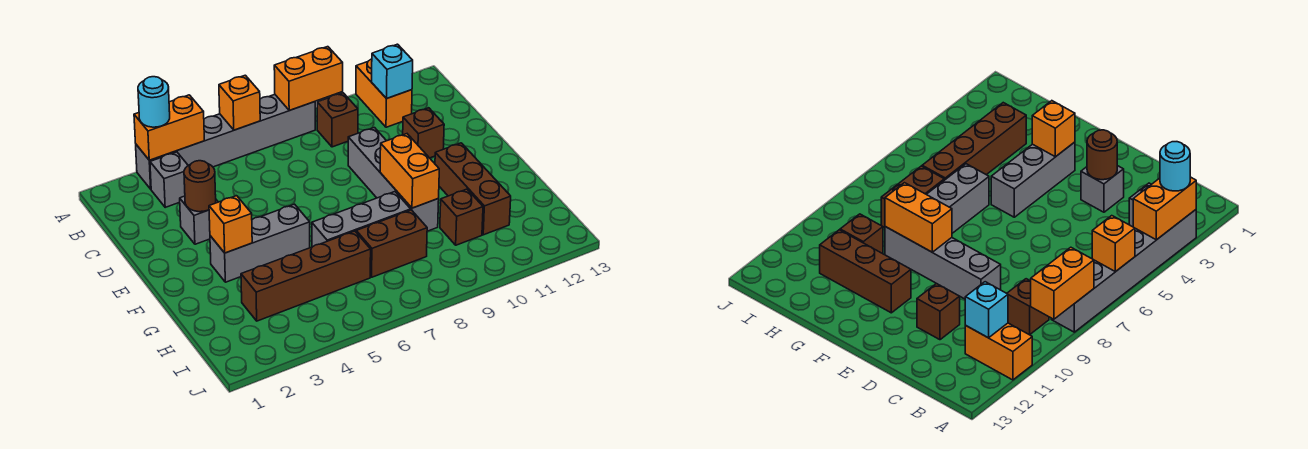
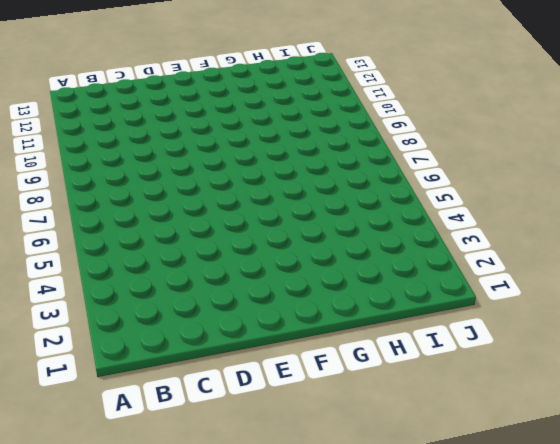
none -> grey 1x6 brick [136,95,315,189]
none -> orange 1x2 brick [356,59,412,127]
none -> grey 1x1 brick [150,152,188,207]

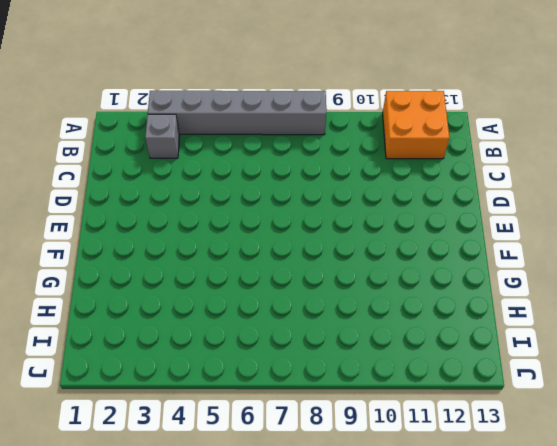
orange 2x2 brick [383,91,449,159] -> orange 1x2 brick [356,59,412,127]
none -> brown 1x1 brick [317,93,358,147]
none -> grey 1x1 brick [180,196,218,244]
none -> grey 1x4 brick [348,128,439,231]

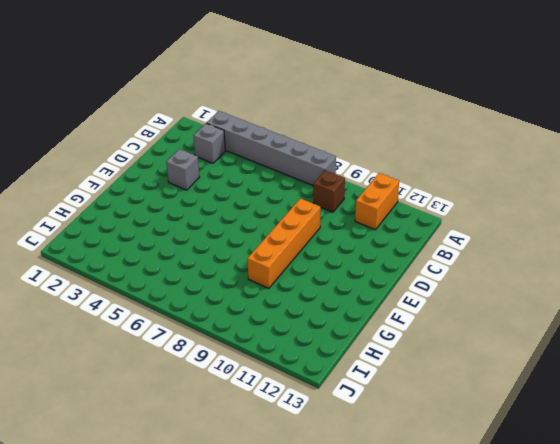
orange 1x4 brick [247,198,321,288] -> grey 1x4 brick [348,128,439,231]
none -> brown 1x1 brick [403,108,444,158]
none -> grey 1x3 brick [210,204,310,282]
none -> brown 1x3 brick [435,143,511,235]

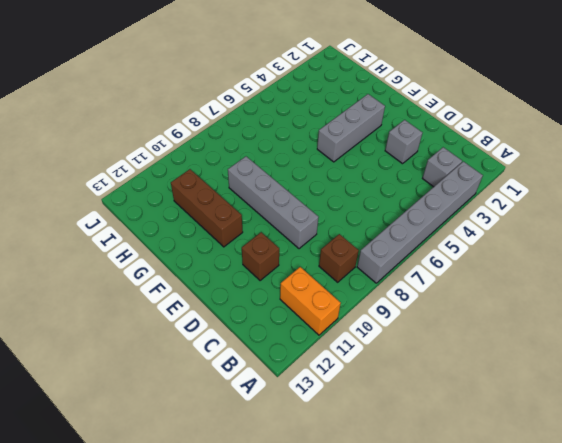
none -> grey 1x3 brick [312,192,411,247]
none -> brown 1x4 brick [241,231,371,321]
none -> brown 1x2 brick [356,210,427,277]

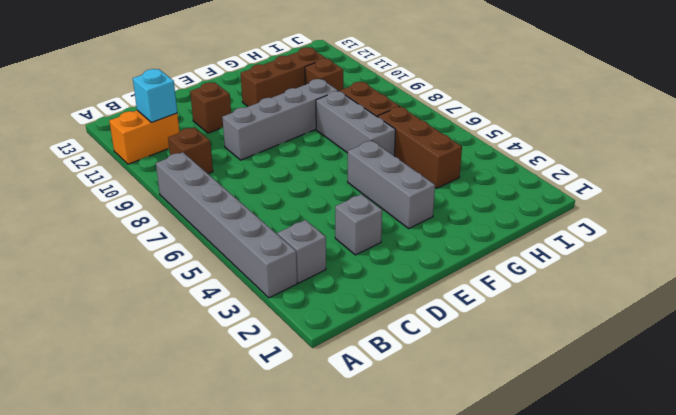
brown 1x3 brick [378,106,462,188] -> brown 1x4 brick [241,231,371,321]
none -> orange 1x2 brick [134,95,204,160]
none -> orange 1x1 brick [219,75,260,130]
none -> orange 1x2 brick [274,47,343,110]

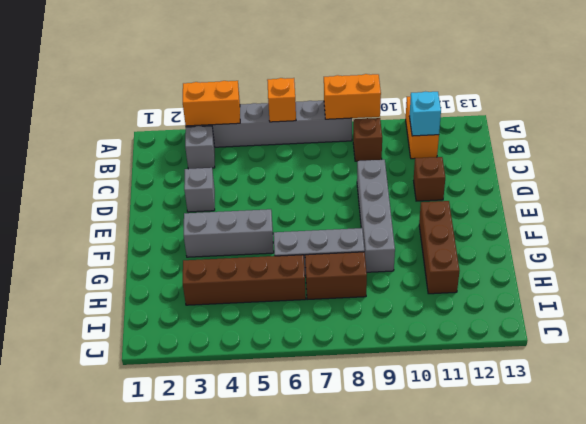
none -> brown 1x1 brick [440,189,483,245]
none -> brown 1x1 round brick [184,161,216,212]
none -> orange 1x1 brick [209,196,252,253]

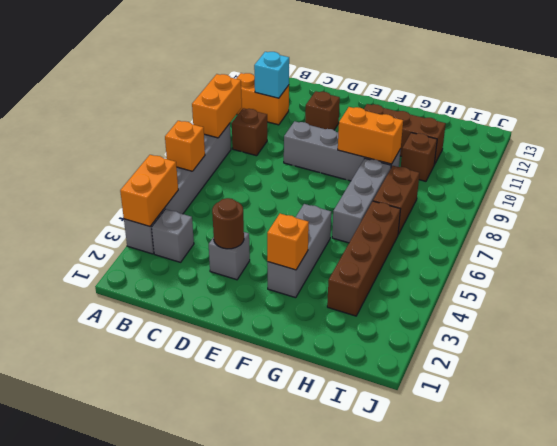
none -> cyan 1x1 round brick [138,77,170,127]

